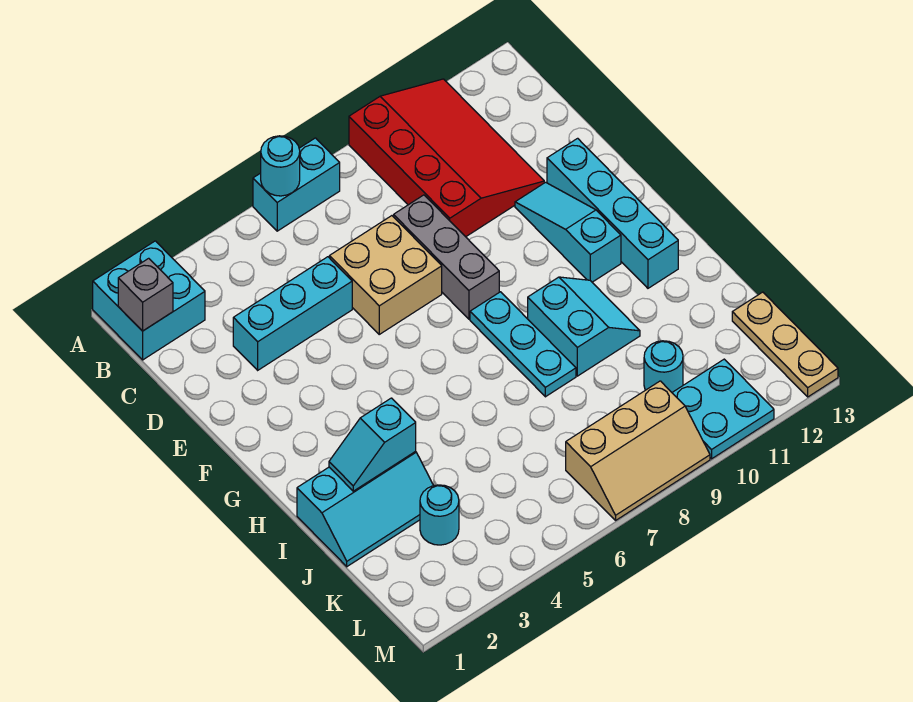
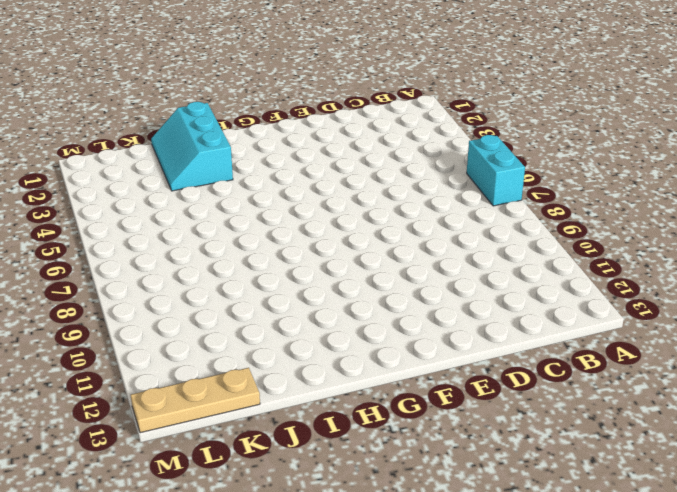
none -> cyan 2x2 brick [93,241,205,360]
none -> red 3x4 slope [349,79,544,237]
none -> cyan 1x3 brick [233,257,352,370]

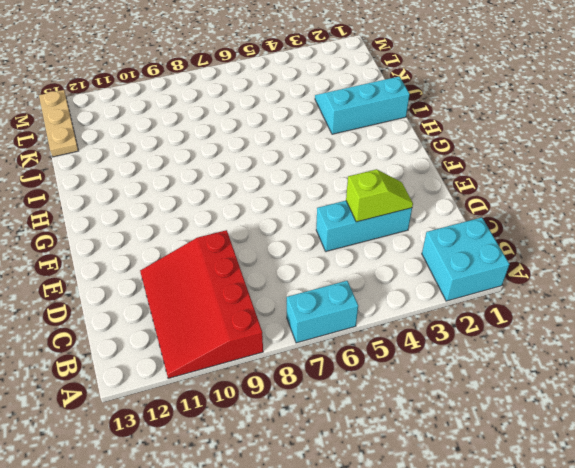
lime 1x2 slope [346,169,413,222] -> none
none -> tan 2x2 brick [329,216,442,334]
none -> grey 1x3 brick [394,195,499,319]
none -> cyan 1x3 slope [515,182,621,282]

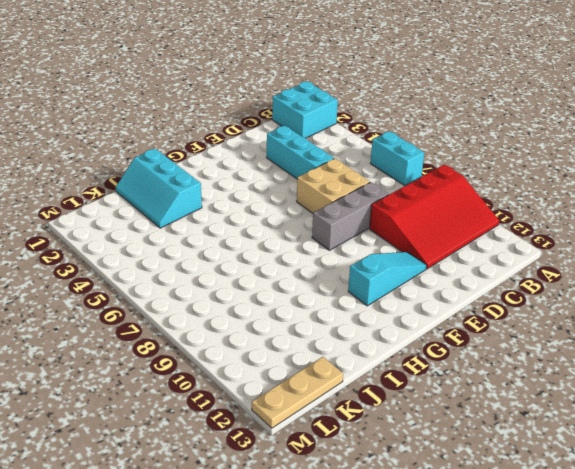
none -> cyan 1x4 brick [547,138,678,288]
none -> cyan 1x3 plate [470,292,576,397]
none -> cyan 2x2 slope [528,277,640,376]

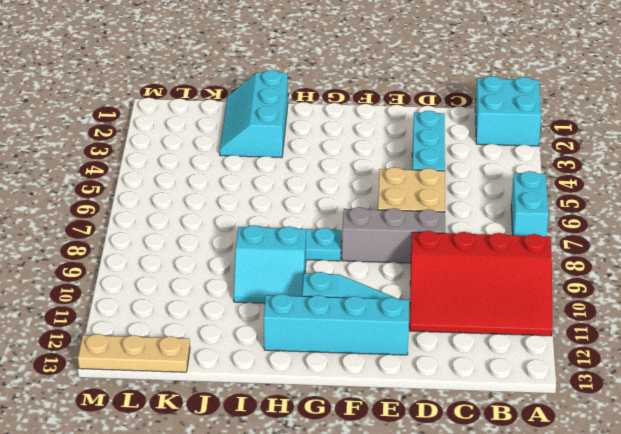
none -> cyan 1x1 round brick [420,485,459,545]
none -> cyan 1x1 round brick [644,341,683,392]
none -> tan 2x3 slope [566,381,710,520]

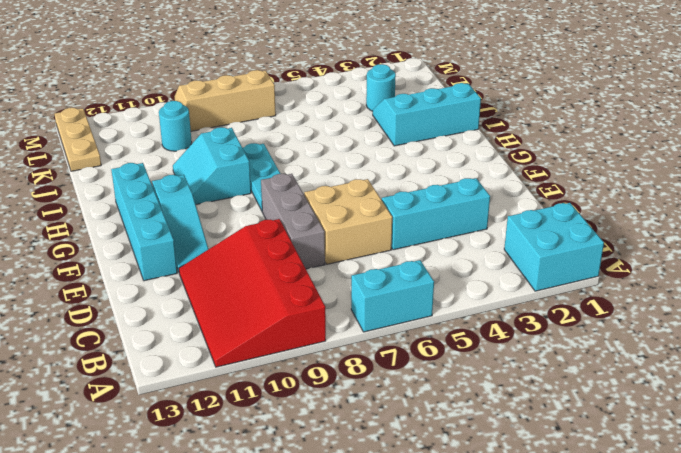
none -> cyan 2x2 plate [672,359,774,459]
none -> cyan 1x1 round brick [261,136,300,196]
none -> grey 1x1 brick [118,258,173,331]

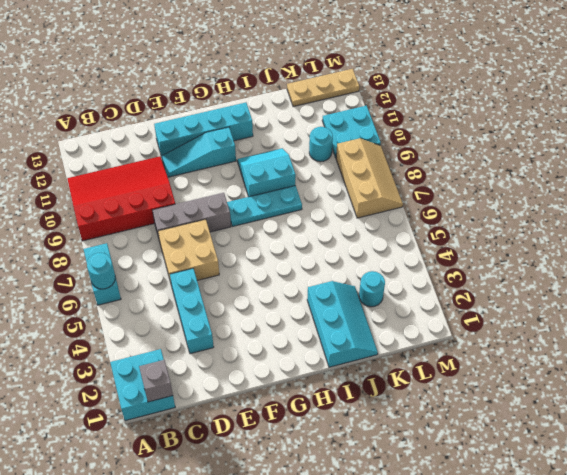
none -> cyan 1x2 slope [329,398,416,491]

